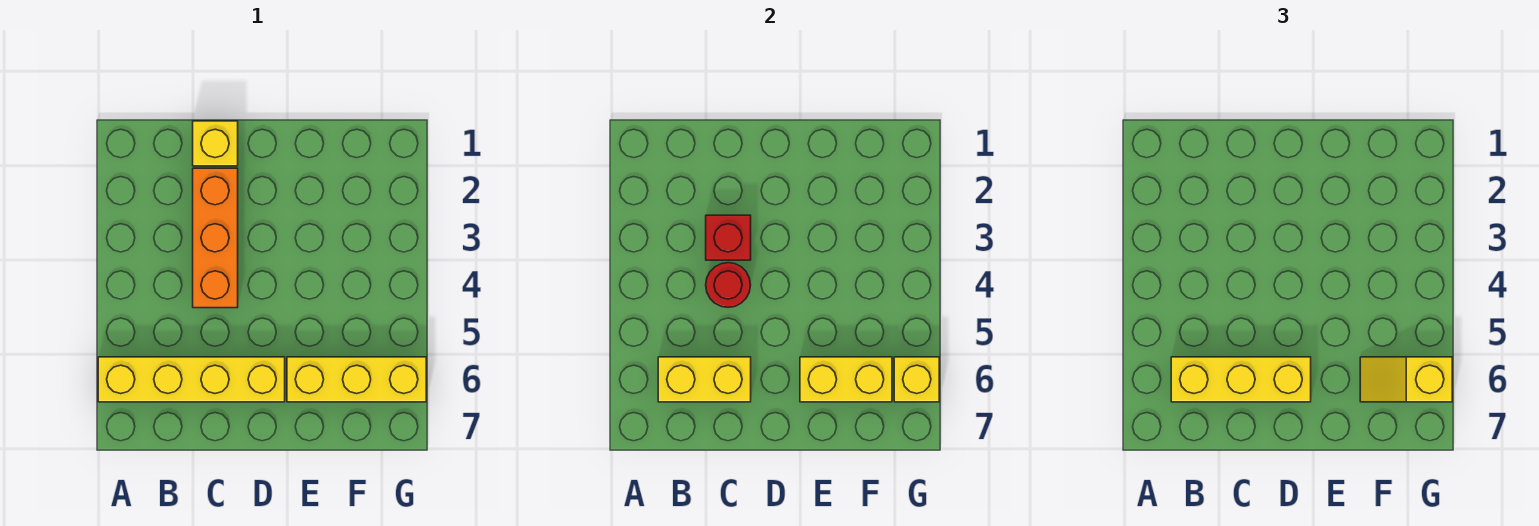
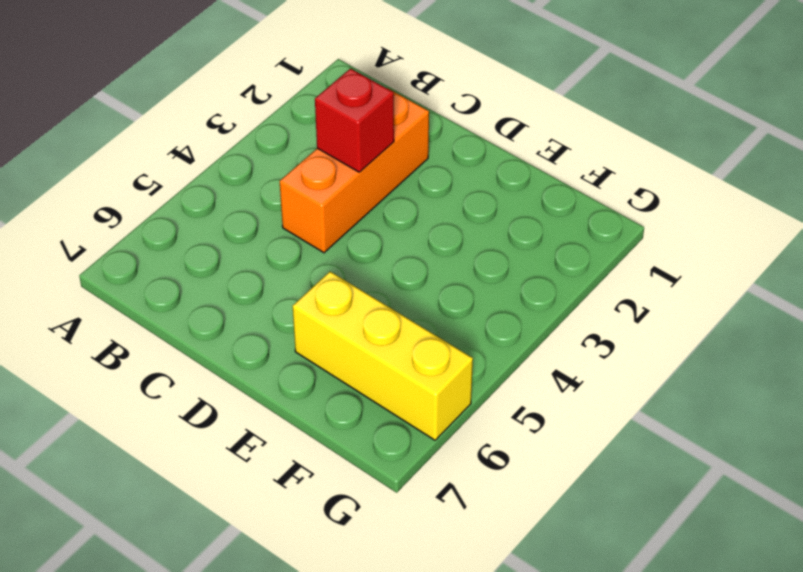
none -> yellow 1x4 brick [98,357,285,402]
none -> yellow 1x1 brick [193,121,238,166]

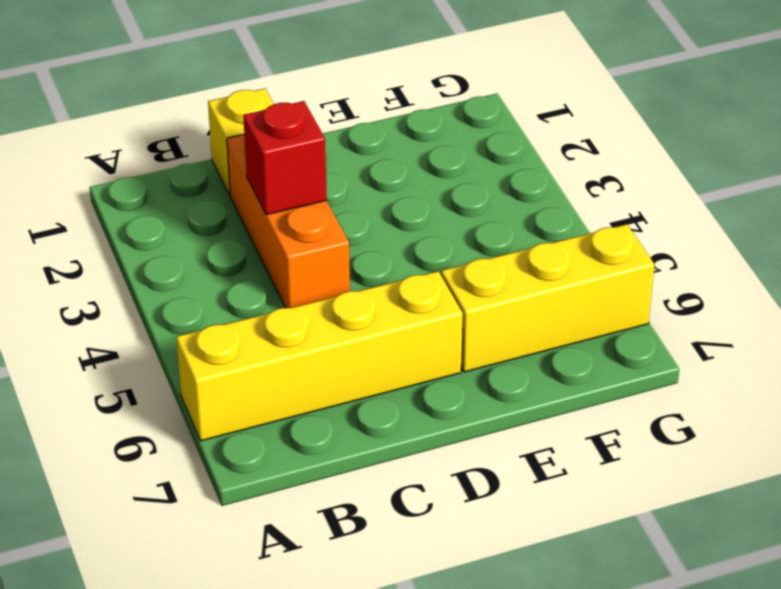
none -> yellow 1x2 brick [658,357,751,402]
none -> red 1x1 round brick [706,263,750,307]

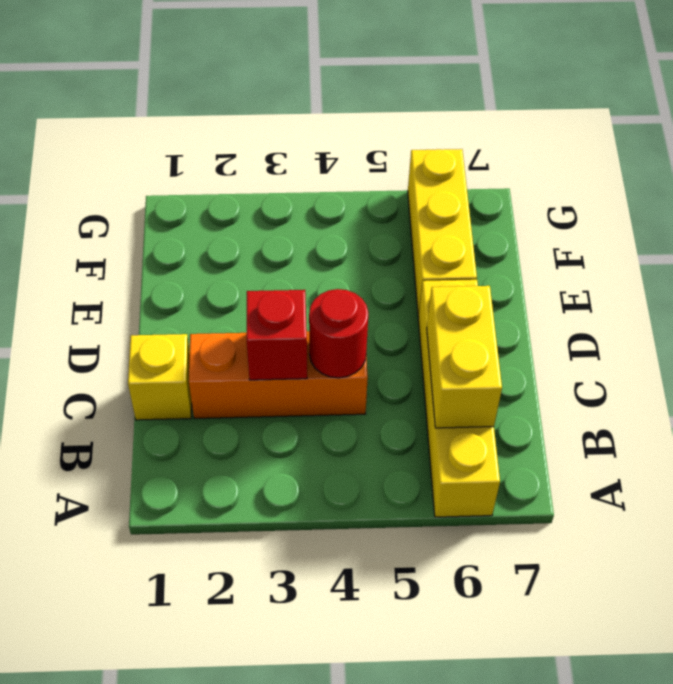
none -> yellow 1x2 brick [800,357,892,402]
none -> yellow 1x1 brick [894,357,939,402]

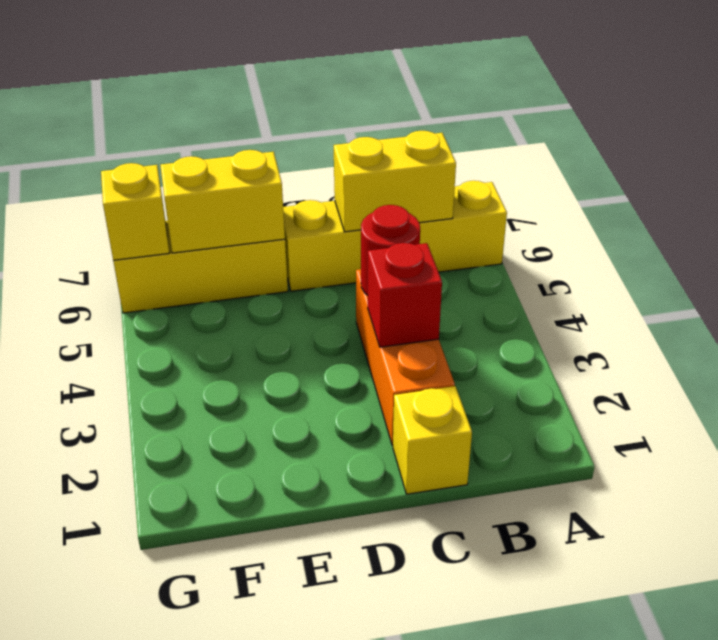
none -> yellow 1x3 brick [1171,357,1311,402]
none -> yellow 1x2 slope [1360,357,1452,402]

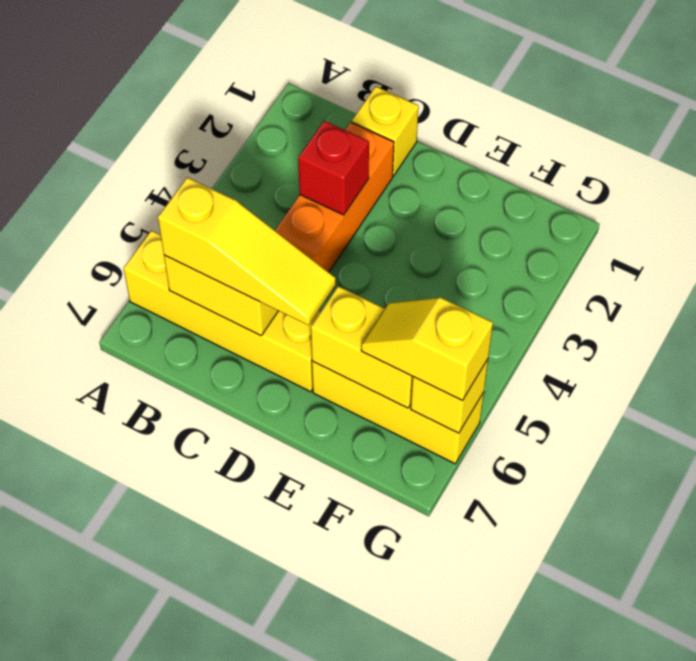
yellow 1x3 slope [158,177,336,325] -> yellow 1x3 brick [1171,357,1311,402]
none -> red 1x1 round brick [706,263,750,307]

